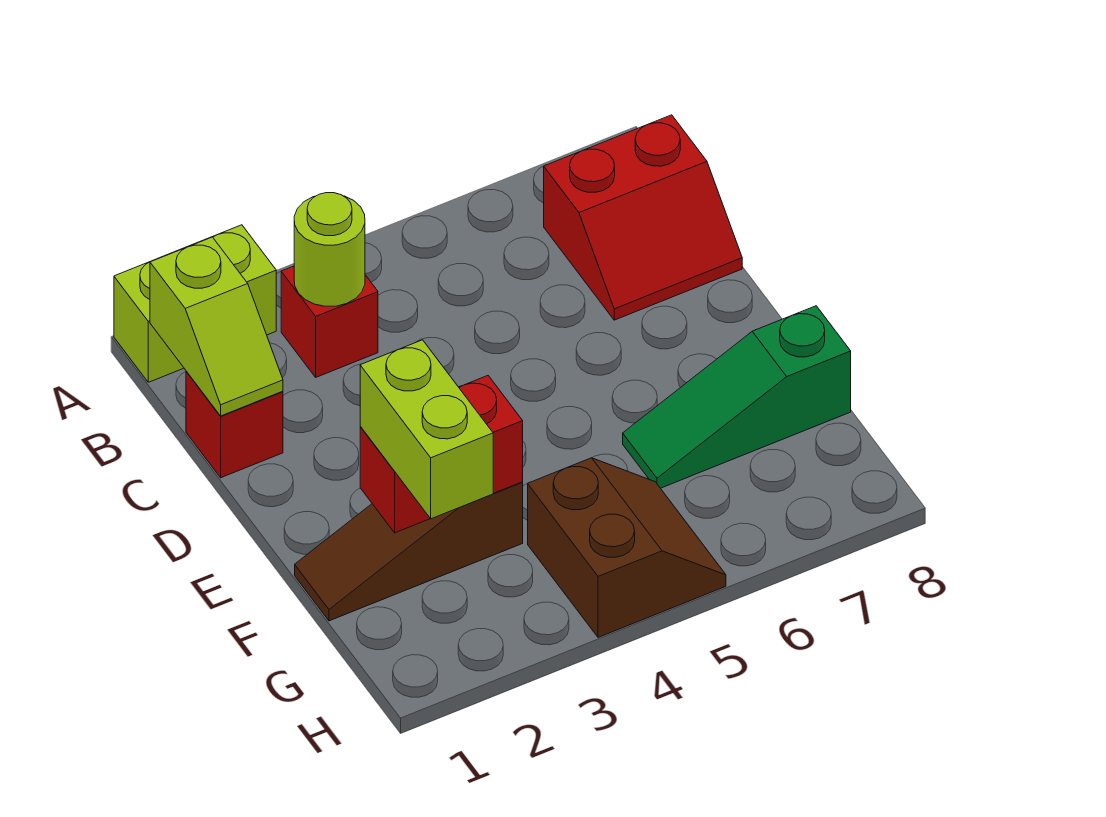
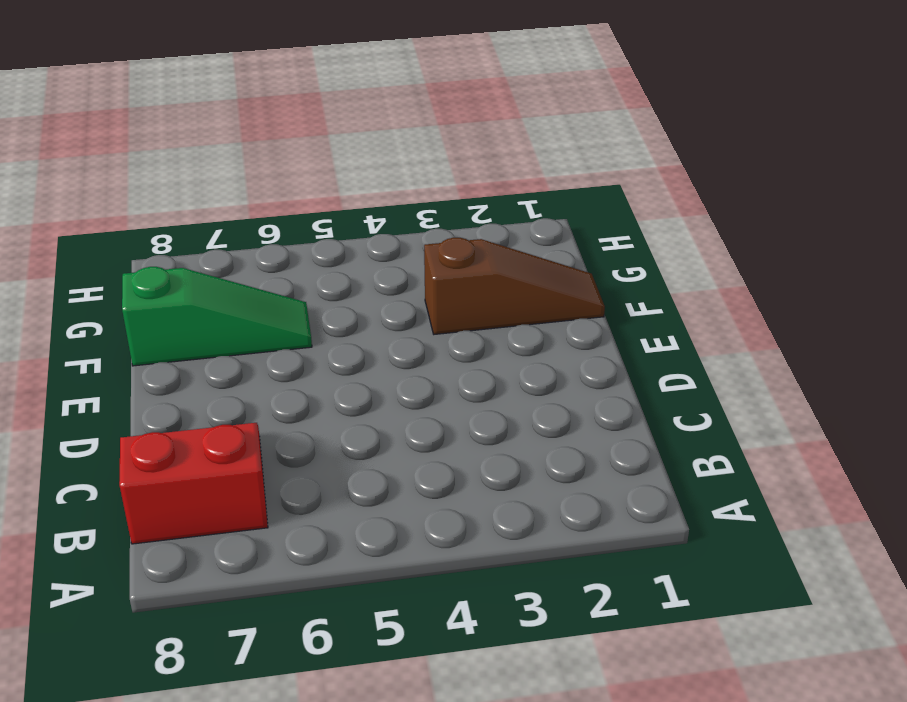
none -> lime 1x2 brick [114,225,276,382]
none -> red 1x1 brick [281,266,378,377]

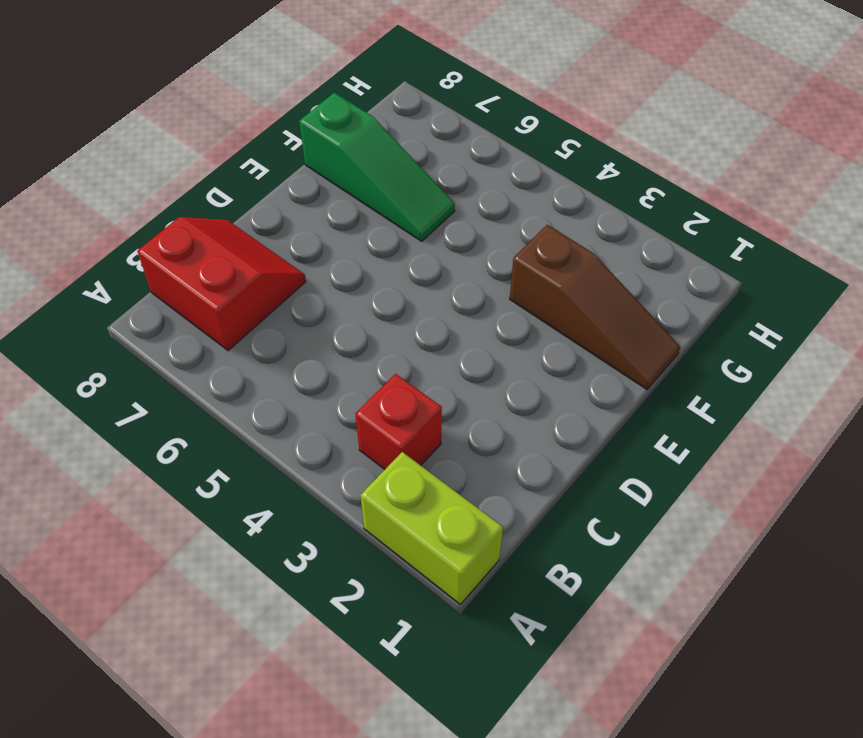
none -> red 1x1 brick [186,371,283,478]
none -> brown 2x2 slope [528,458,726,637]

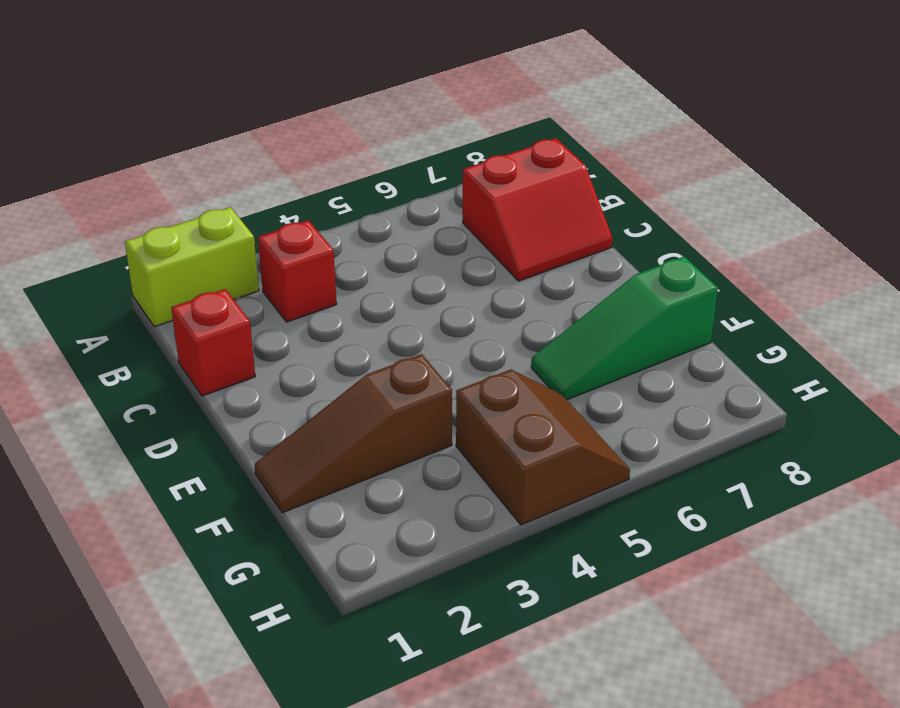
none -> lime 1x2 slope [150,237,283,416]
none -> lime 1x1 round brick [294,193,365,306]

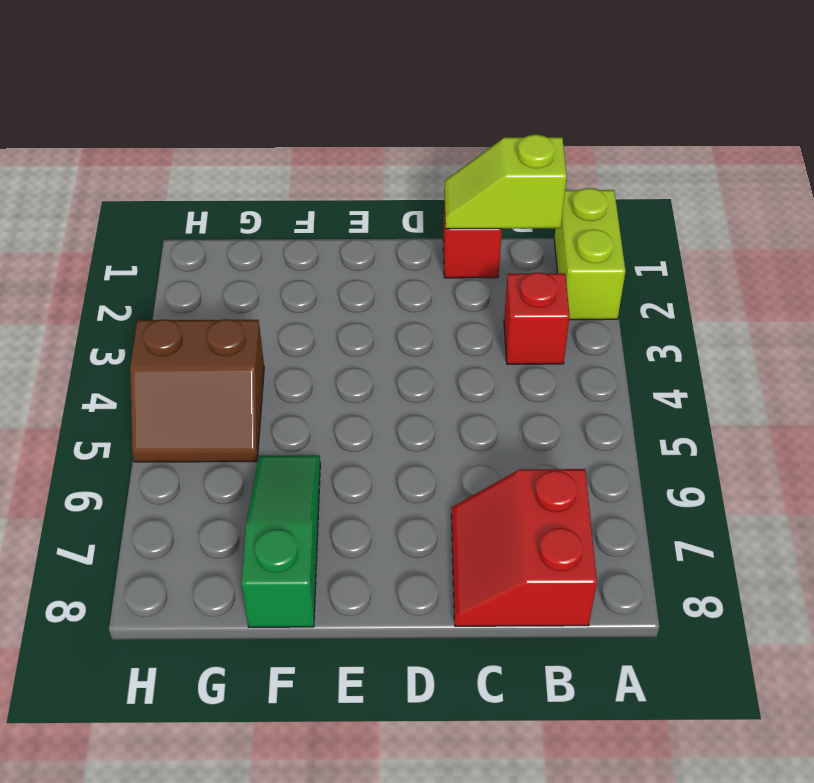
none -> brown 1x3 slope [295,482,523,621]
none -> lime 1x1 round brick [294,193,365,306]

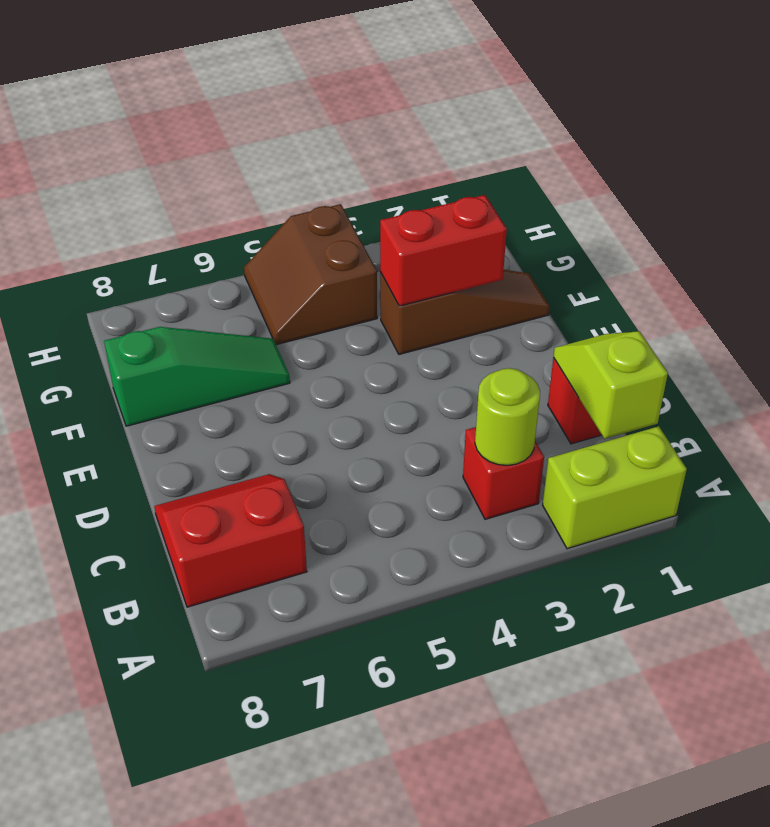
none -> lime 1x2 brick [360,340,493,519]

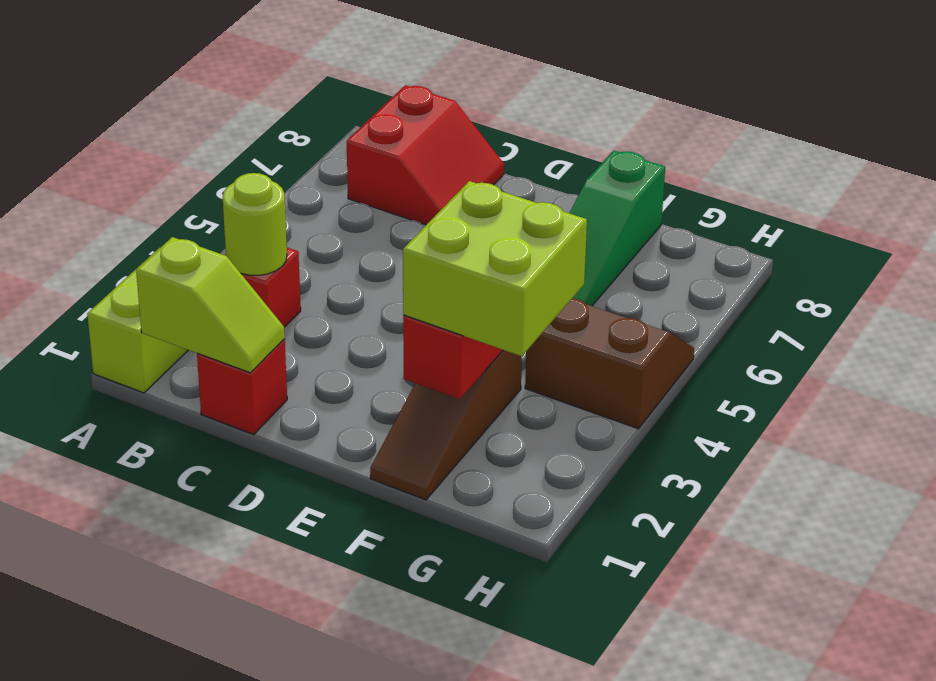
lime 2x2 brick [403,181,587,356] -> lime 1x2 brick [360,340,493,519]

